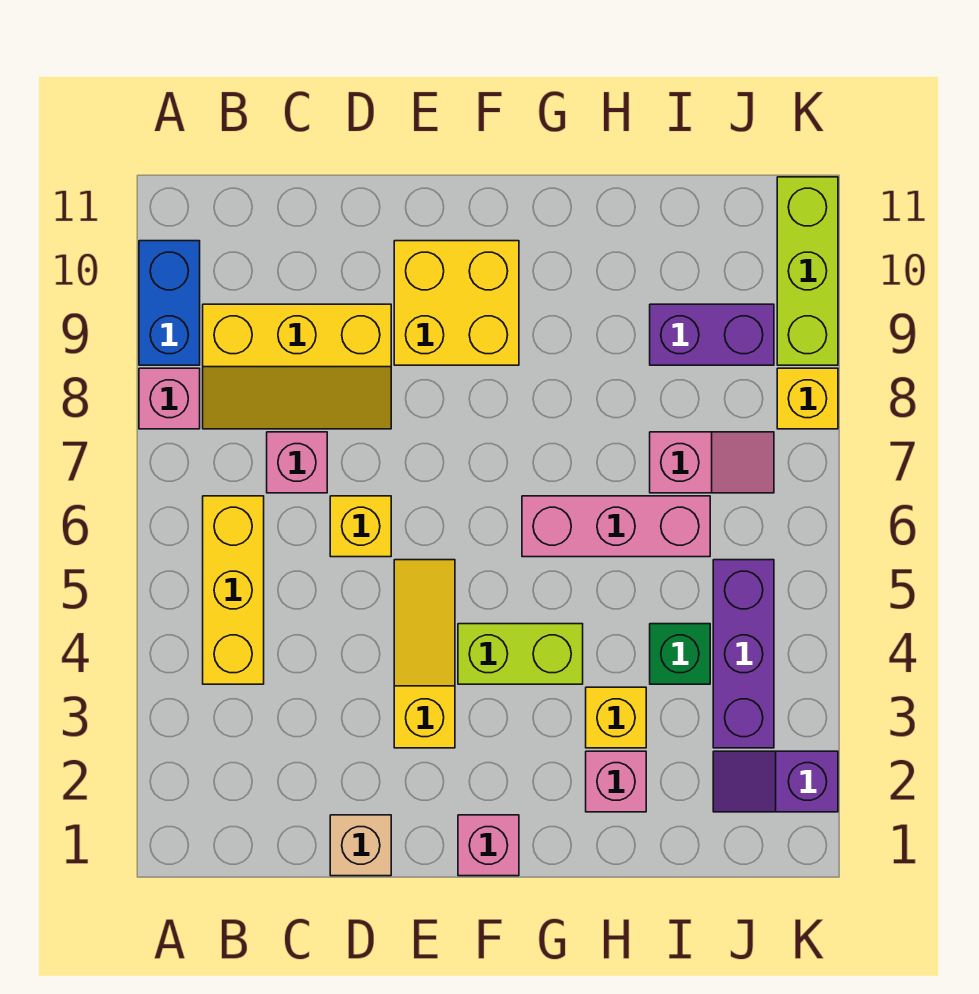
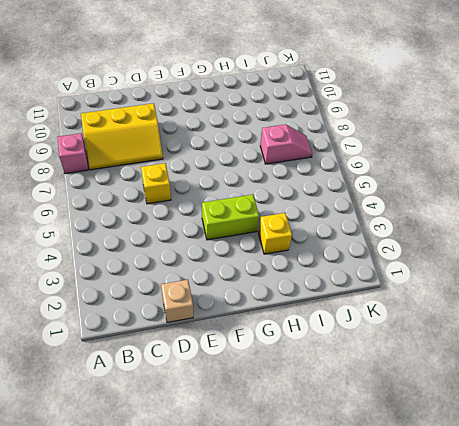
none -> blue 1x2 brick [139,241,200,365]
none -> yellow 1x3 brick [203,496,264,684]
none -> pink 1x1 brick [267,432,327,493]

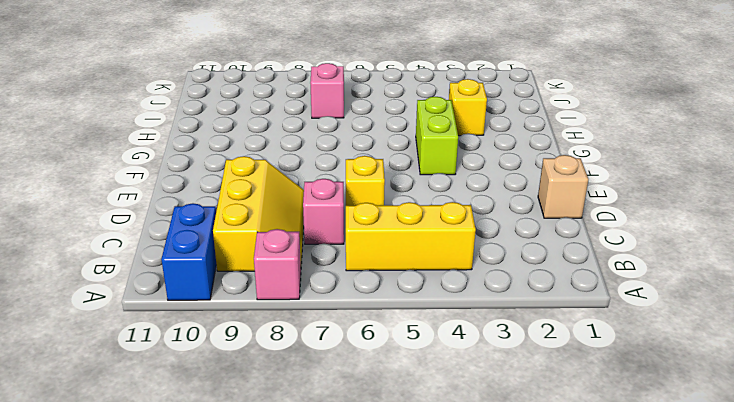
blue 1x2 brick [161,203,216,300] -> blue 1x2 brick turned to [139,241,200,365]
none -> yellow 1x3 slope [394,560,455,748]
none -> yellow 2x2 brick [394,241,519,365]
none -> pink 1x1 brick [458,815,519,876]

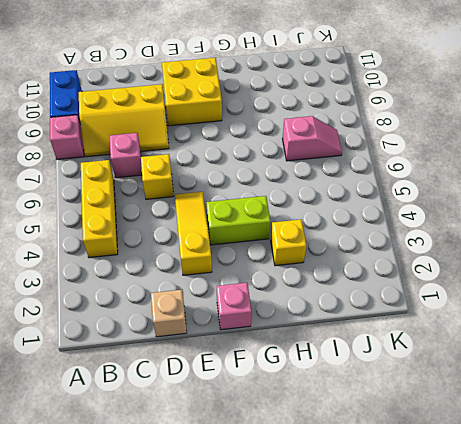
none -> pink 1x3 brick [522,496,710,557]
none -> pink 1x1 brick [586,751,646,812]
none -> green 1x1 brick [650,624,710,684]

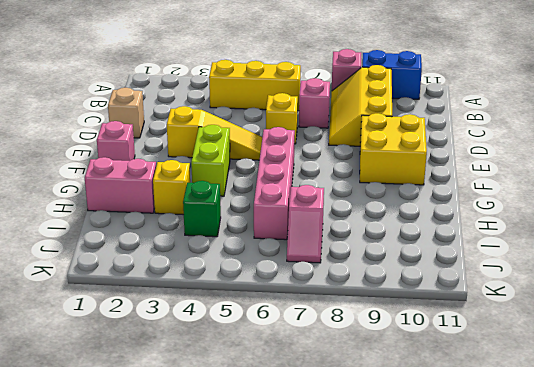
pink 1x4 brick [254,127,295,240] -> pink 1x3 brick [522,496,710,557]
pink 1x2 brick [85,157,156,213] -> pink 1x1 brick [586,751,646,812]
none -> purple 1x2 brick [650,304,774,365]
none -> purple 1x2 slope [713,751,838,812]
none -> purple 1x3 brick [713,560,774,748]

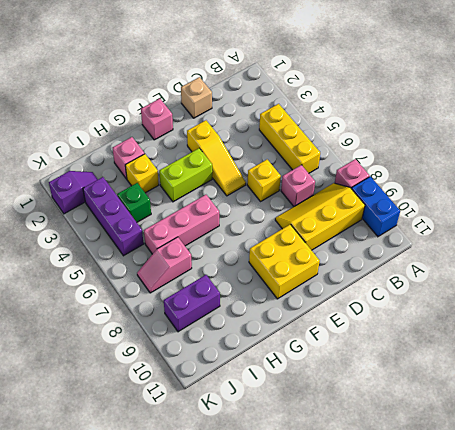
none -> yellow 1x1 brick [777,368,838,429]
none -> lime 1x3 brick [777,177,838,365]

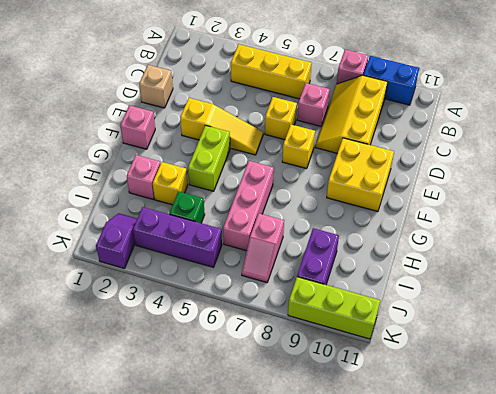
yellow 1x1 brick [282,124,315,169] -> yellow 1x1 brick moved to [777,368,838,429]

